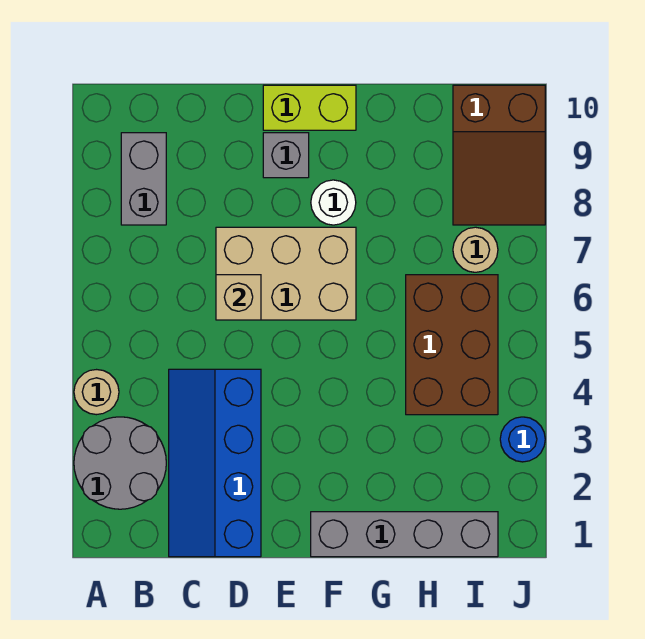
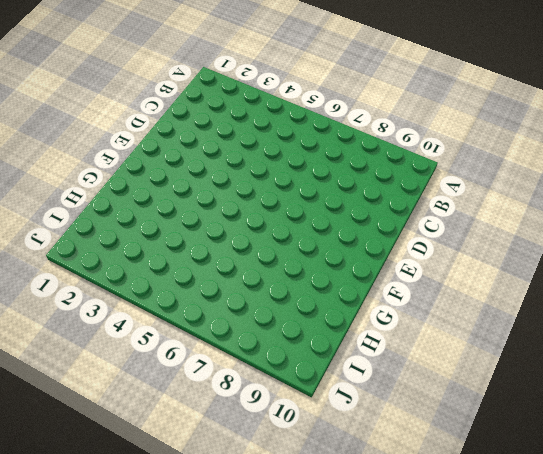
none -> grey 2x2 round brick [74,417,166,509]
none -> tan 1x1 round brick [74,370,119,415]
none -> grey 1x2 brick [121,133,166,225]

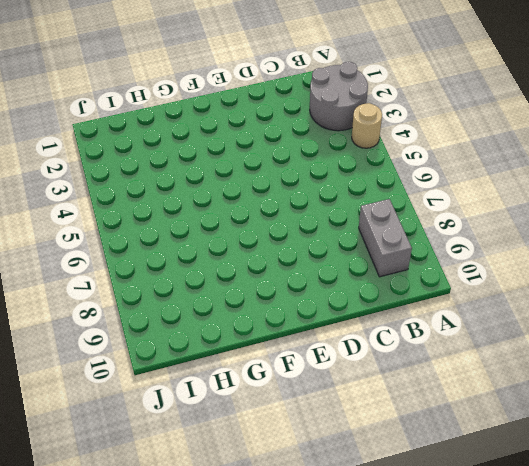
none -> blue 2x4 slope [169,369,261,557]
none -> tan 2x3 brick [216,227,356,320]
none -> grey 1x1 brick [263,133,309,178]

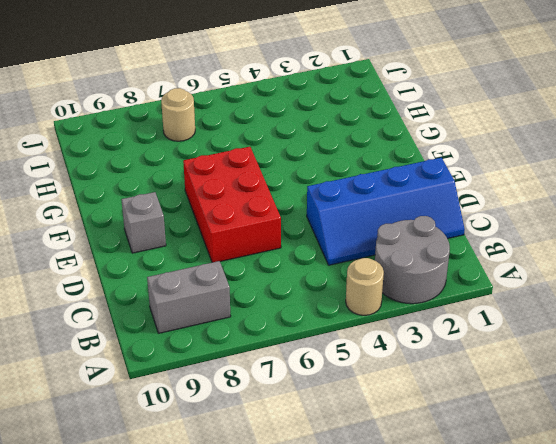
red 2x3 brick [183,147,281,262] -> tan 2x3 brick [216,227,356,320]
none -> lime 1x2 brick [263,85,356,130]
none -> grey 1x4 brick [311,512,498,557]
none -> white 1x1 round brick [311,180,356,225]

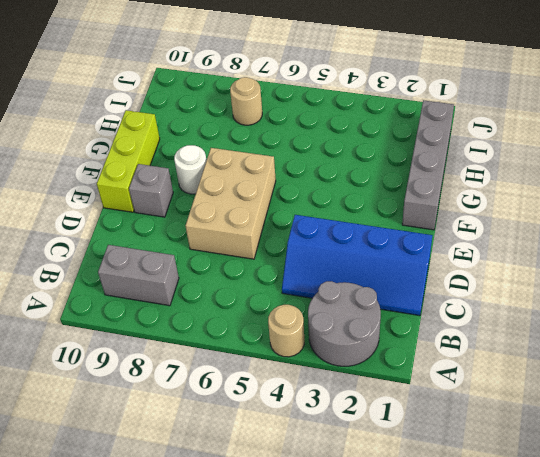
lime 1x3 brick [97,110,160,212] -> lime 1x2 brick [263,85,356,130]
none -> brown 2x3 brick [406,275,498,415]
none -> brown 2x3 slope [453,85,545,225]
none -> blue 1x1 round brick [500,417,545,462]

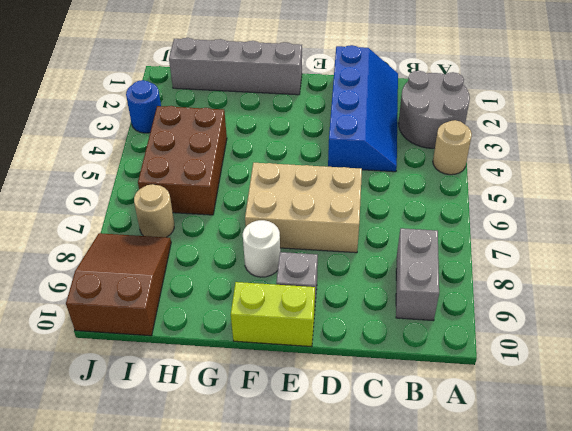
none -> tan 1x1 brick [216,275,261,320]

